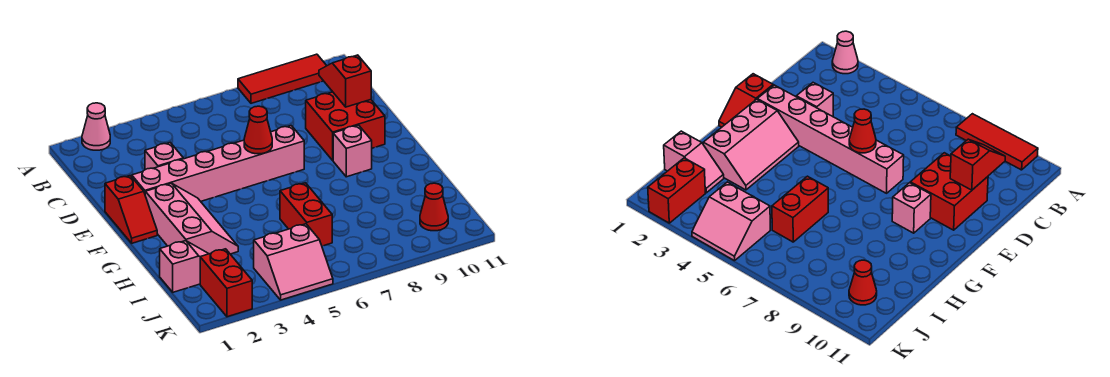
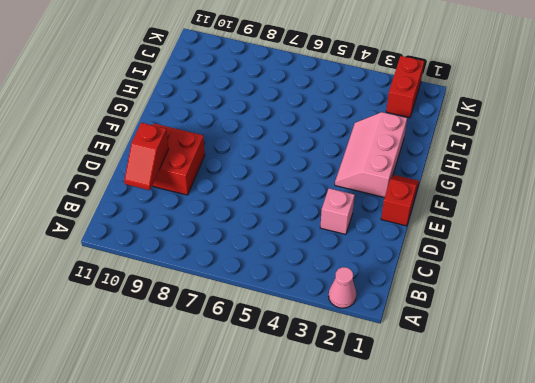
none -> red 1x3 tile [238,54,327,103]
none -> pink 1x6 brick [132,126,304,201]
none -> pink 1x1 brick [333,125,372,177]

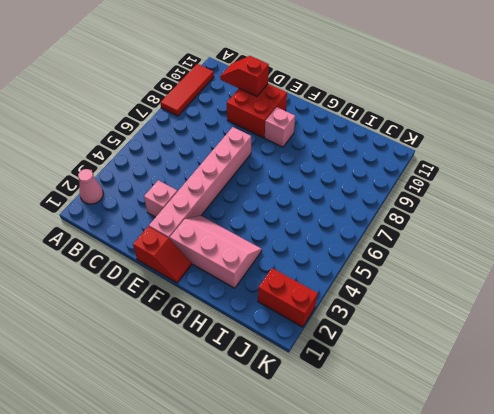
none -> red 1x2 brick [280,183,332,246]
none -> pink 1x2 slope [160,241,208,292]
none -> pink 2x2 slope [254,224,333,300]

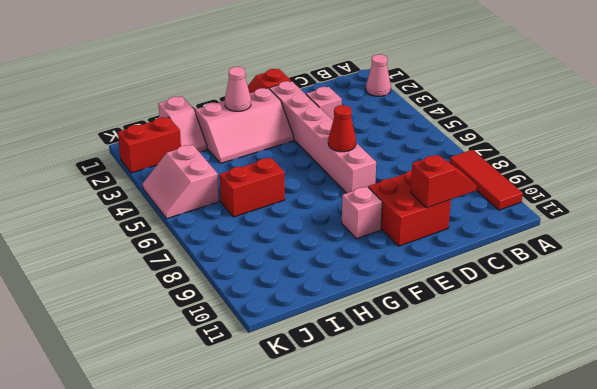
pink 1x1 cone [225,67,251,111] -> none
none -> red 1x1 cone [420,183,448,231]

